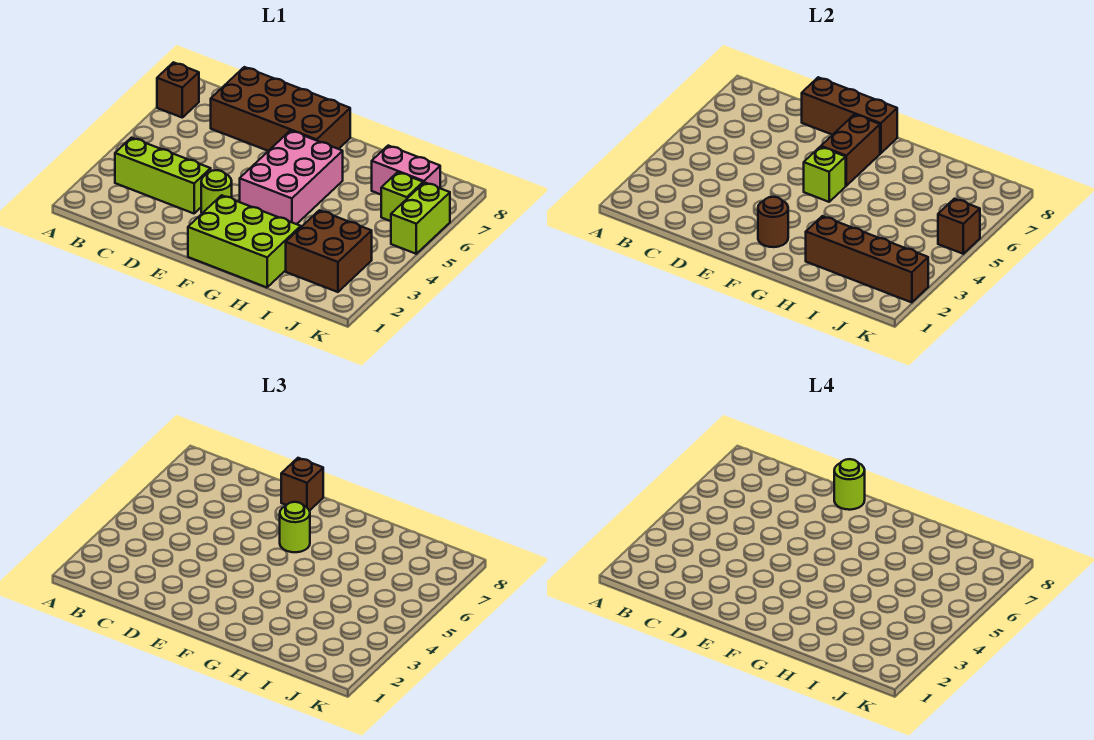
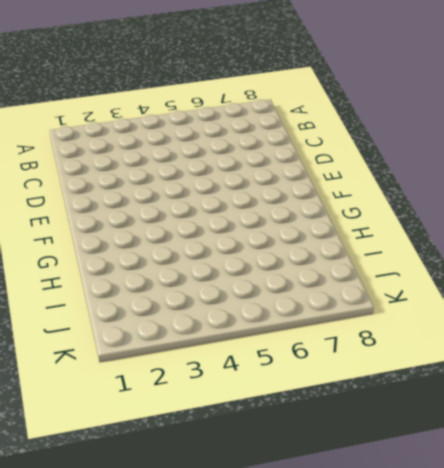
none -> brown 1x1 brick [157,62,199,117]
none -> lime 1x3 brick [115,138,211,213]
none -> brown 2x4 brick [211,67,350,151]

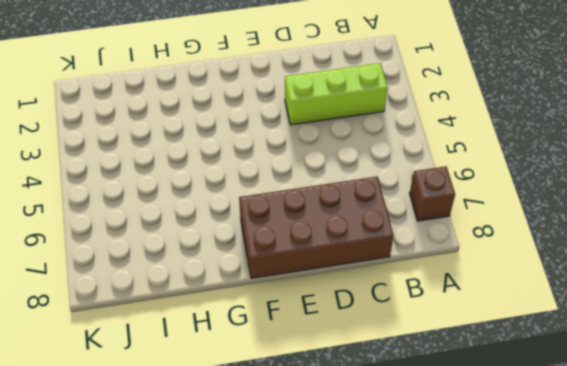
none -> lime 1x1 round brick [201,170,232,213]
none -> lime 2x3 brick [188,195,301,287]
none -> pink 2x3 brick [240,131,343,224]

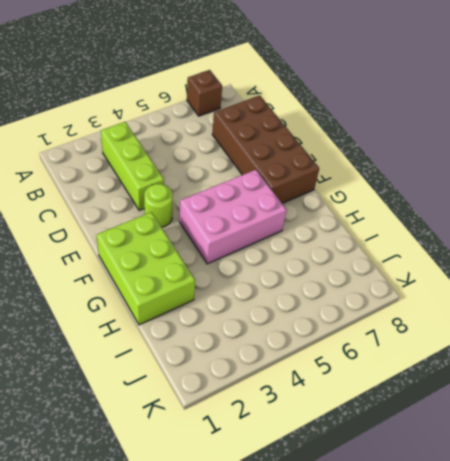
none -> brown 2x2 brick [286,210,372,292]
none -> pink 1x2 brick [372,146,440,194]
none -> lime 1x1 brick [381,172,423,221]

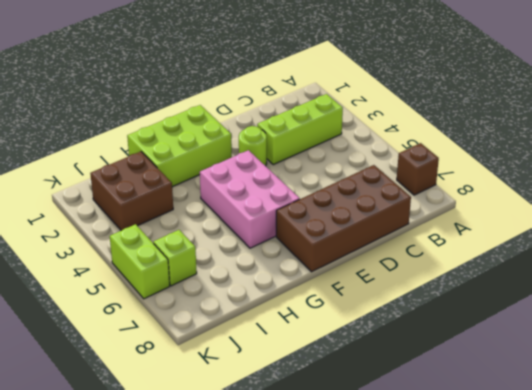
none -> pink 1x2 brick [372,146,440,194]
none -> brown 1x3 brick [802,77,897,153]
none -> brown 1x1 round brick [758,197,788,247]

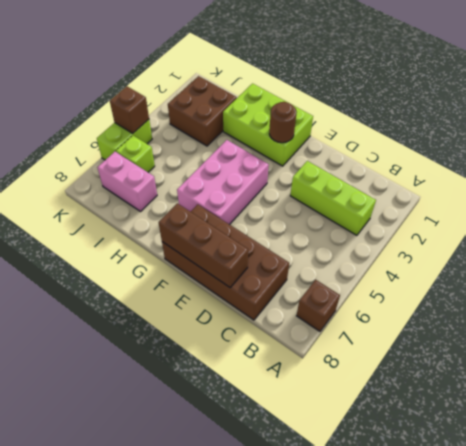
none -> lime 1x1 round brick [201,170,232,213]
none -> lime 1x1 brick [804,147,846,202]
none -> brown 1x2 brick [821,114,880,186]

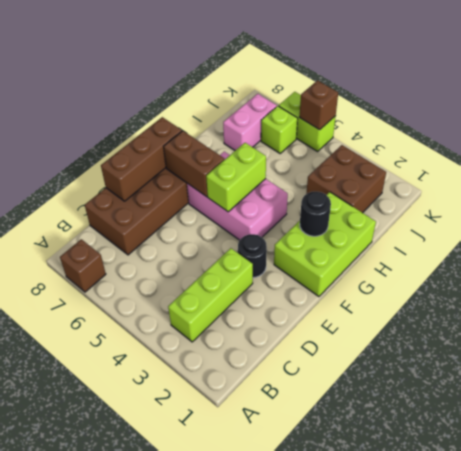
black 1x1 round brick [238,234,267,278] -> lime 1x1 round brick [201,170,232,213]
lime 1x2 brick [206,143,266,212] -> lime 1x1 brick [804,147,846,202]
black 1x1 round brick [300,192,331,236] -> none
none -> brown 1x1 round brick [758,197,788,247]
none -> brown 1x4 brick [806,216,928,302]
none -> brown 1x1 brick [281,458,323,511]

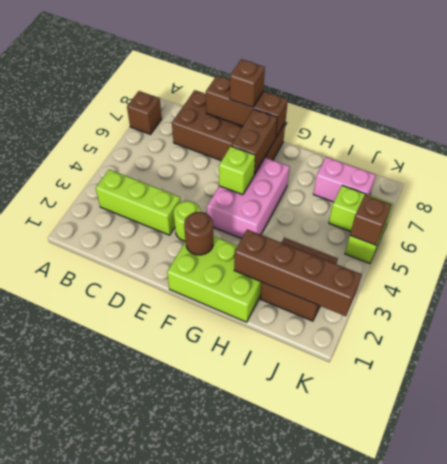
none -> lime 1x1 round brick [280,502,310,552]
none -> lime 1x1 round brick [834,459,865,510]

